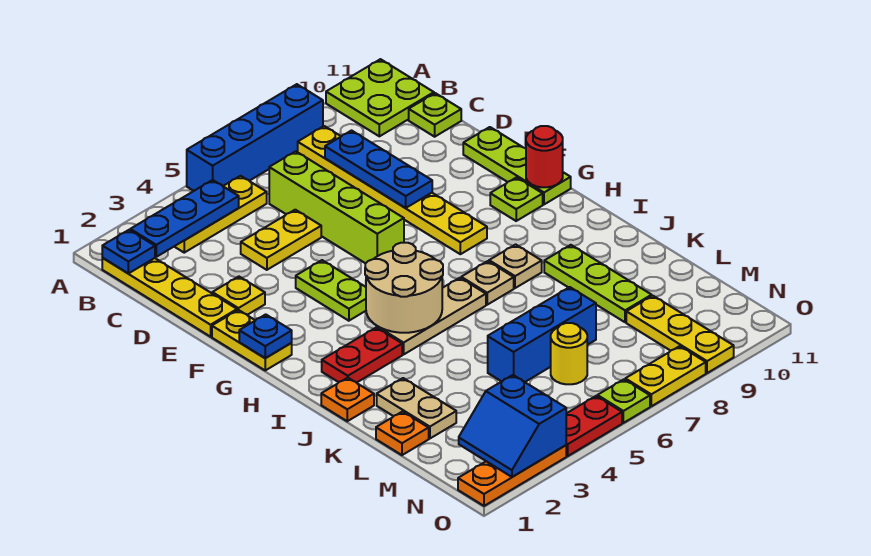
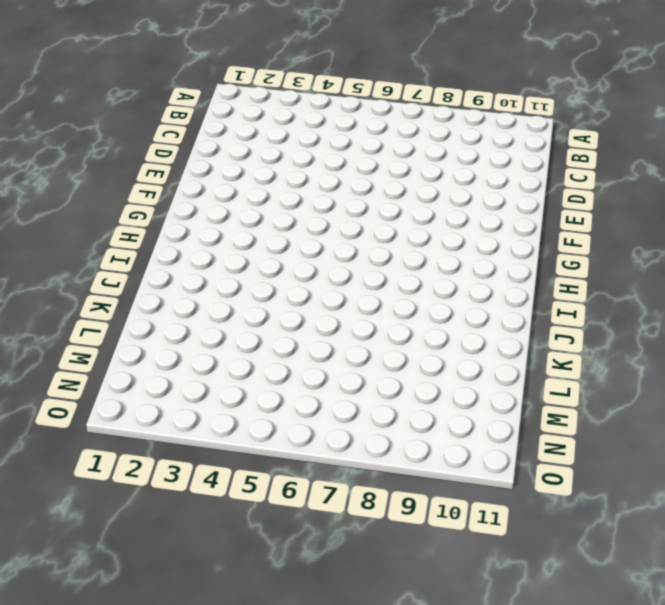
none -> blue 1x4 brick [187,84,323,191]
none -> lime 2x2 plate [326,59,434,136]
none -> yellow 1x4 plate [102,258,237,337]
none -> yellow 1x3 plate [174,176,267,253]

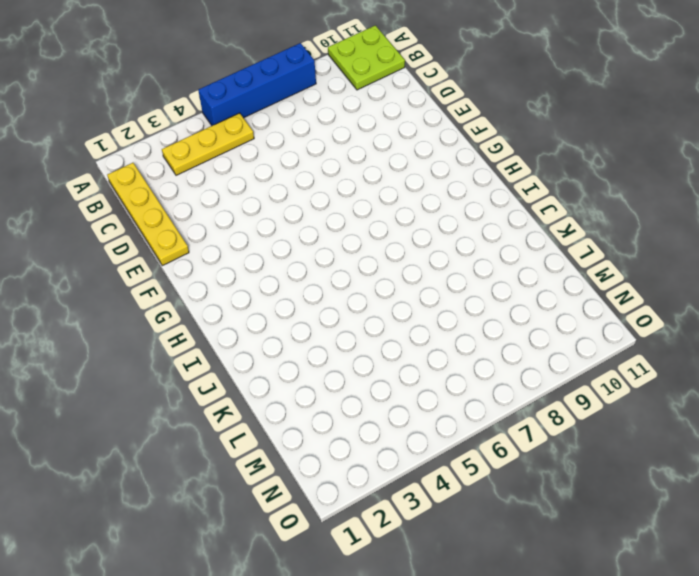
none -> yellow 1x6 plate [298,126,487,254]
none -> lime 1x4 brick [269,151,404,263]
none -> lime 1x1 plate [409,93,461,137]
none -> yellow 1x2 plate [241,210,321,270]

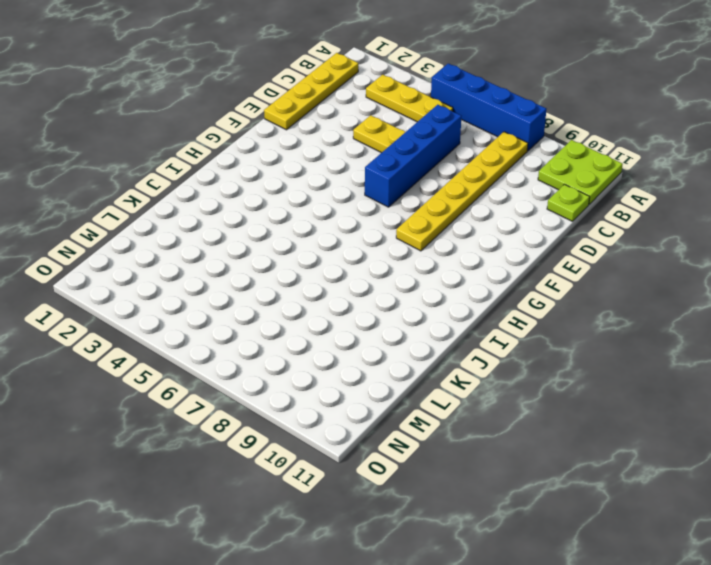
blue 1x4 brick [365,105,461,207] -> lime 1x4 brick [269,151,404,263]
none -> yellow 1x1 plate [212,277,265,315]
none -> lime 1x3 plate [463,127,571,204]
none -> yellow 1x2 plate [212,310,292,370]
none -> lime 1x2 plate [296,260,366,321]

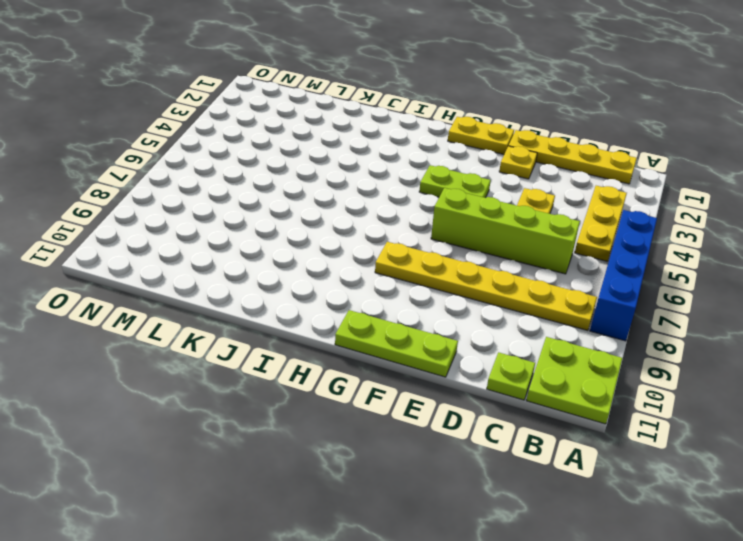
none -> lime 1x1 plate [490,177,543,221]
none -> red 1x2 plate [322,328,402,383]
none -> tan 1x3 plate [378,278,486,354]
none -> tan 1x1 plate [461,261,514,305]

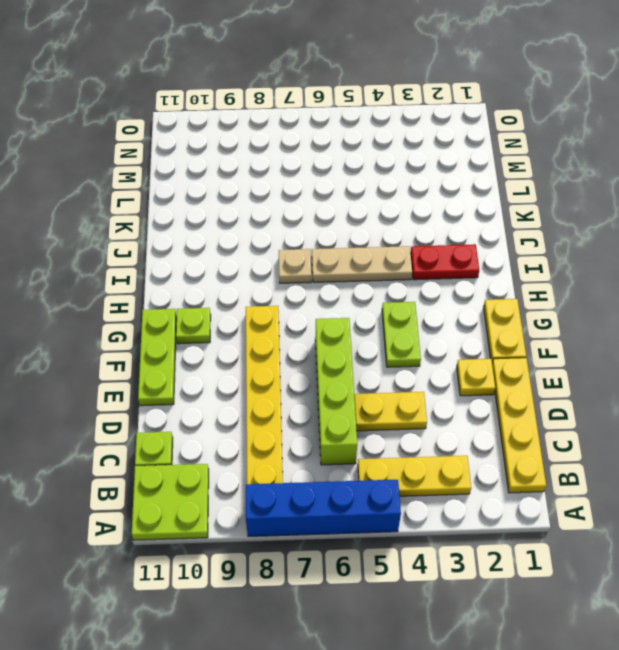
none -> tan 1x1 plate [489,244,542,288]
none -> orange 1x1 plate [321,378,374,421]
none -> lime 1x3 plate [544,245,652,322]
none -> tan 1x2 plate [377,378,456,439]

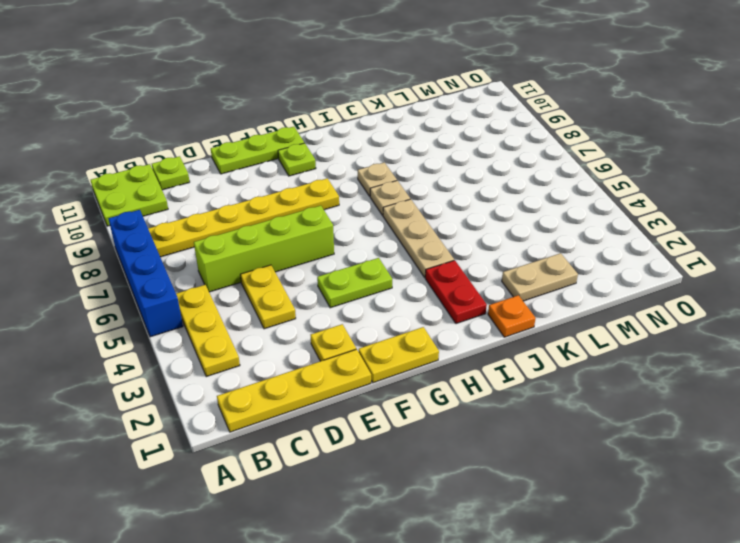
none -> lime 1x3 plate [544,245,652,322]
none -> orange 1x1 plate [376,412,429,455]
none -> blue 1x3 brick [488,287,596,382]
none -> yellow 1x1 round brick [551,323,587,384]

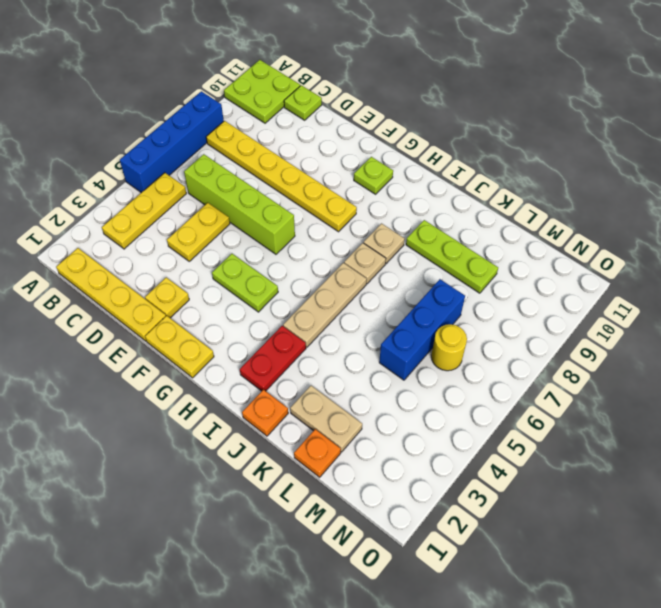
none -> lime 1x3 plate [463,127,571,204]
none -> yellow 1x3 plate [626,296,734,373]
none -> orange 1x3 plate [458,445,566,506]
none -> red 1x2 plate [566,396,622,456]

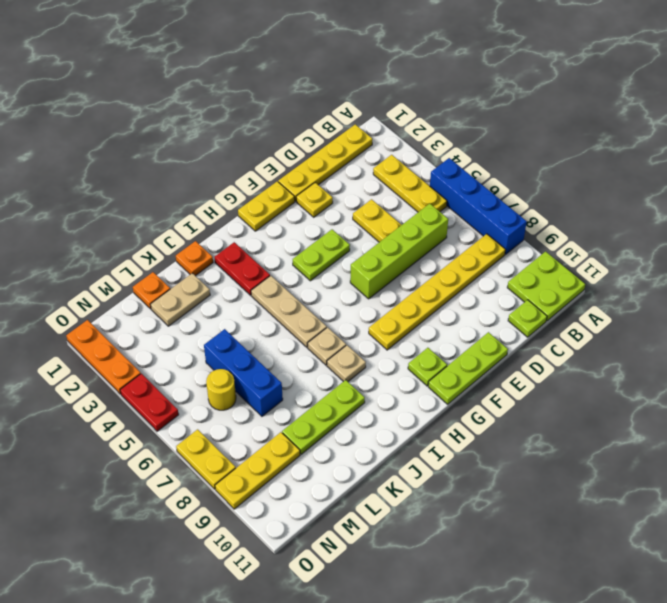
none -> lime 1x1 plate [597,379,650,423]
none -> blue 1x1 plate [102,230,155,273]
none -> blue 1x3 plate [130,180,239,257]
none -> blue 1x3 plate [325,131,432,208]

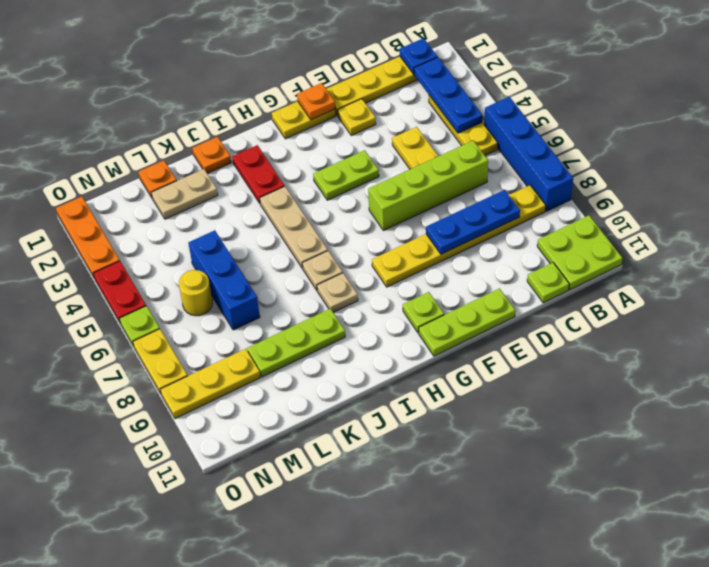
orange 1x1 plate [297,83,335,120] -> none
none -> blue 1x1 plate [239,314,292,358]
none -> red 1x1 round brick [526,126,563,187]
none -> tan 2x2 round brick [365,243,443,333]
none -> blue 2x2 slope [459,375,566,477]

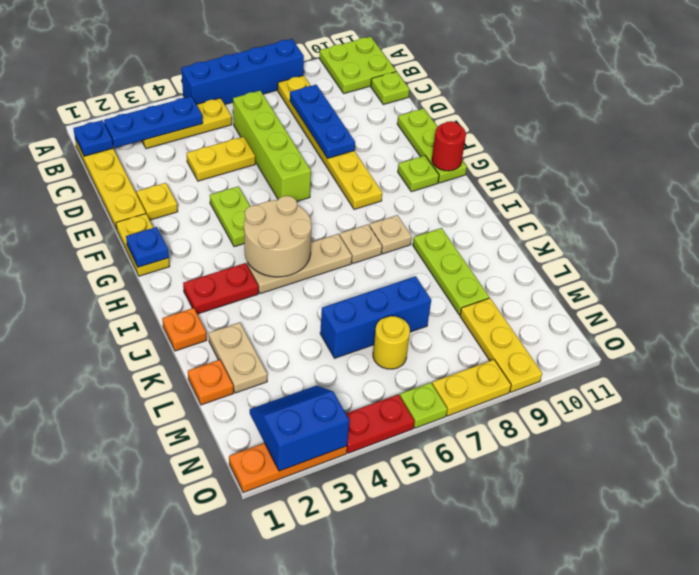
blue 2x2 slope [250,385,349,471] -> blue 2x2 slope turned to [459,375,566,477]

